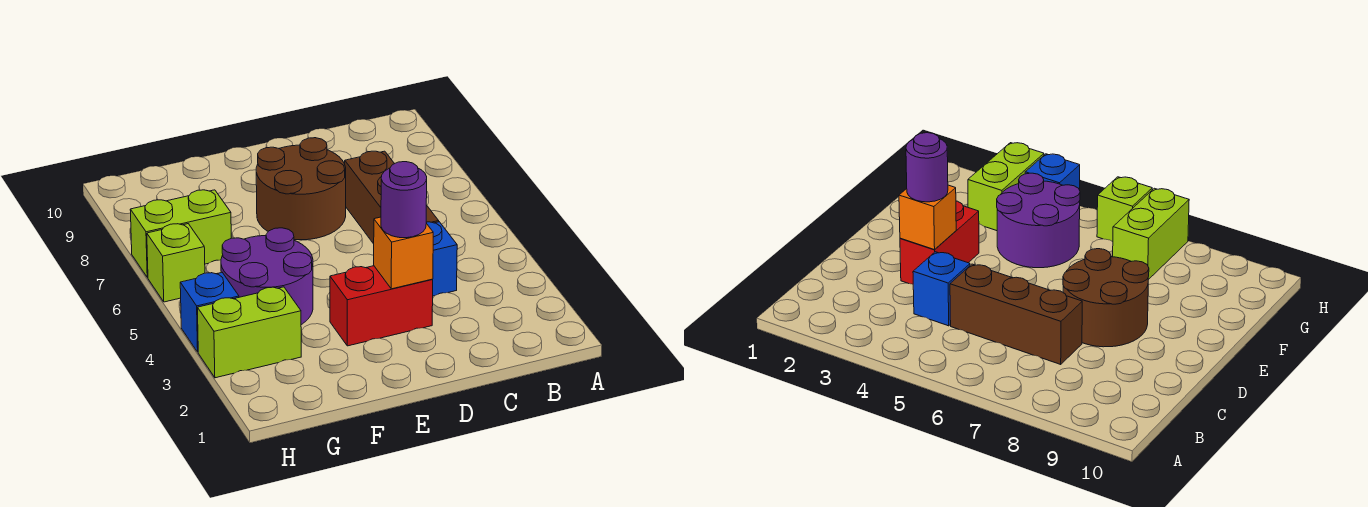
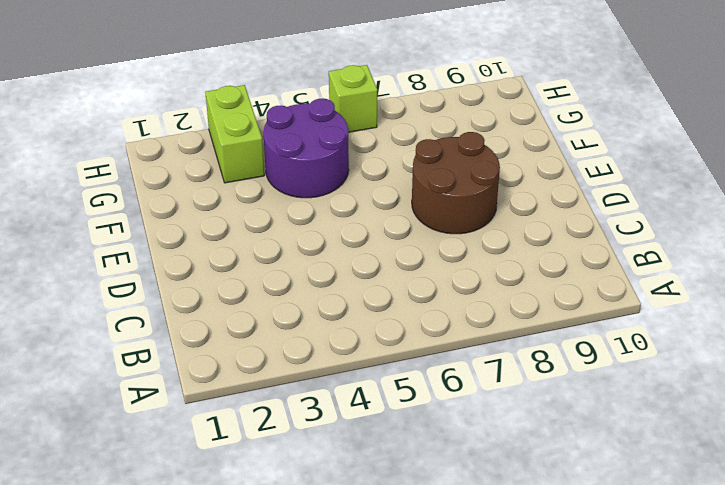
none -> blue 1x1 brick [426,222,457,296]
none -> brown 1x3 brick [345,151,439,244]

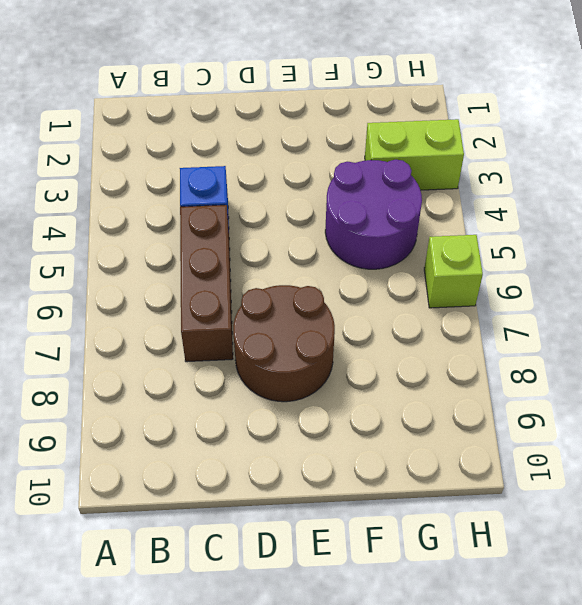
none -> red 1x2 brick [330,266,433,346]
none -> lime 1x2 brick [130,190,231,278]

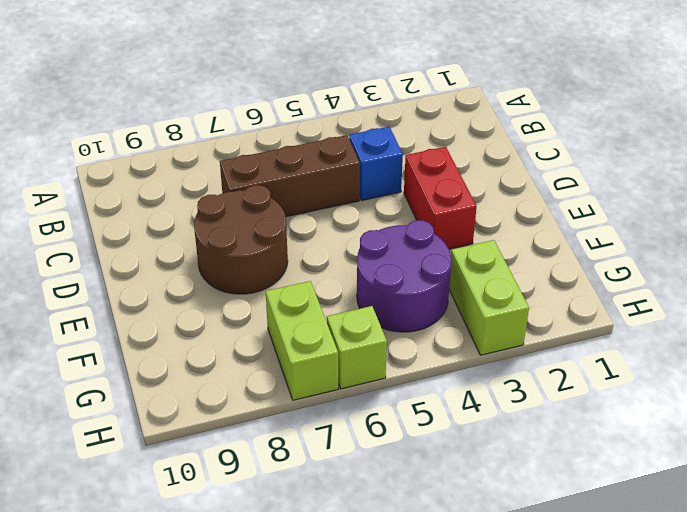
none -> blue 1x1 brick [180,272,239,352]
none -> orange 1x1 brick [374,217,433,289]

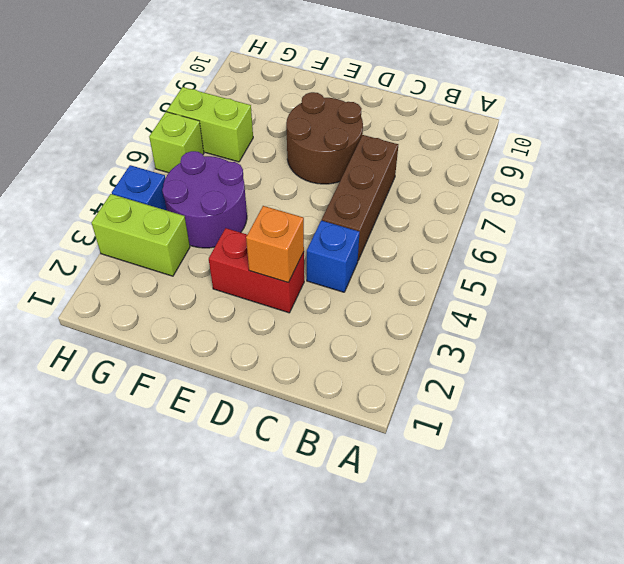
none -> purple 1x1 round brick [381,162,427,238]

